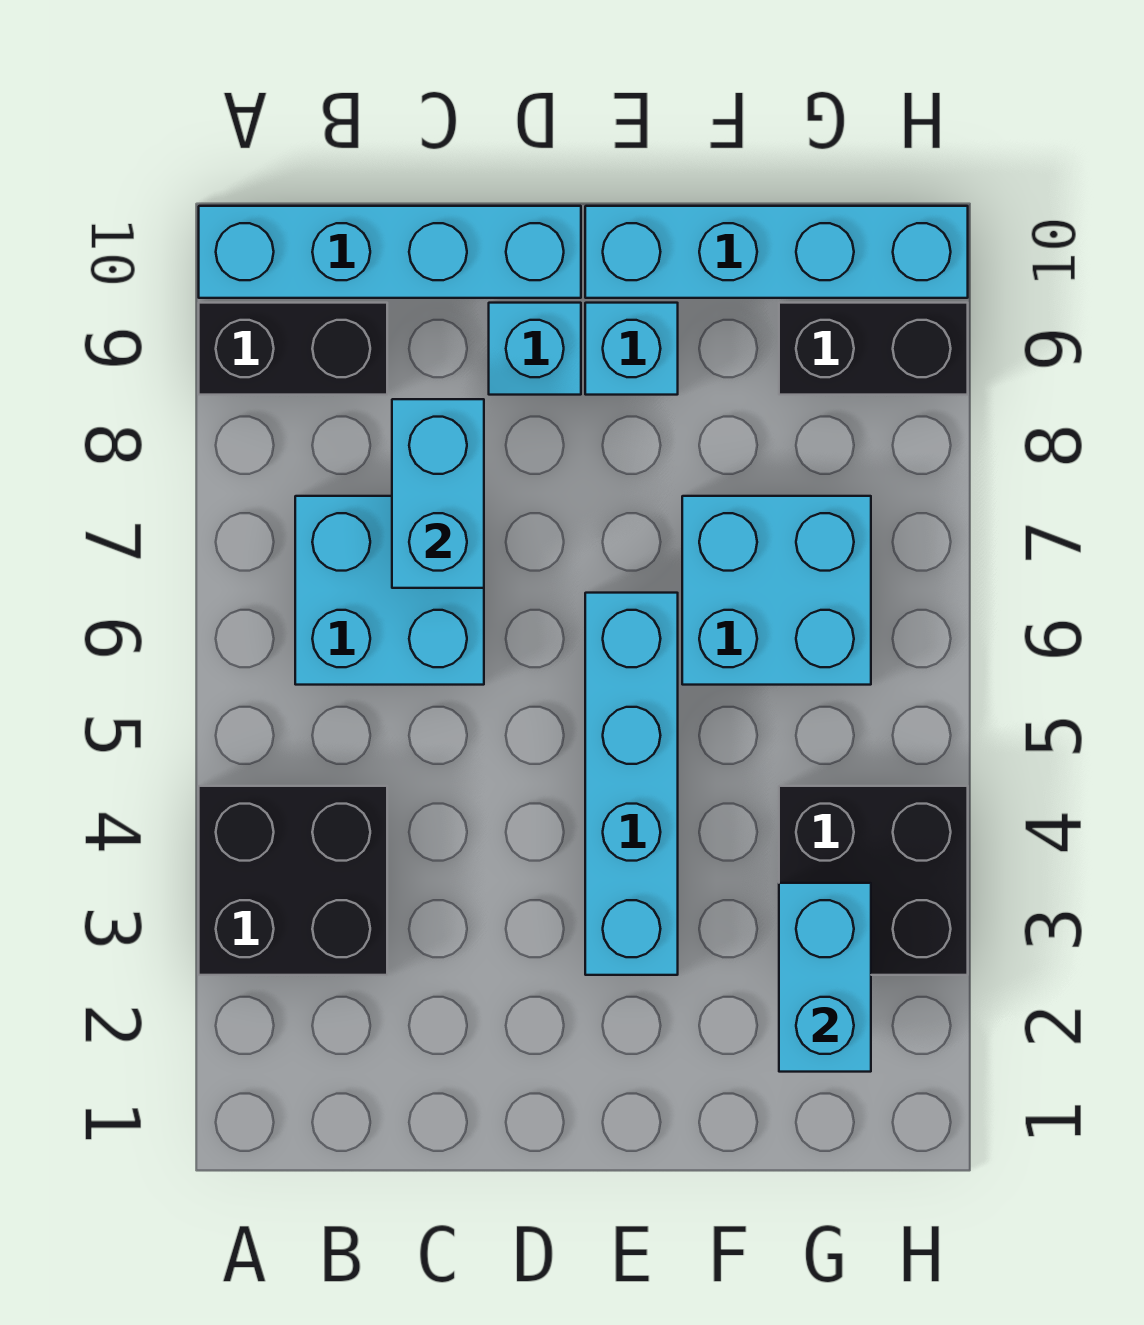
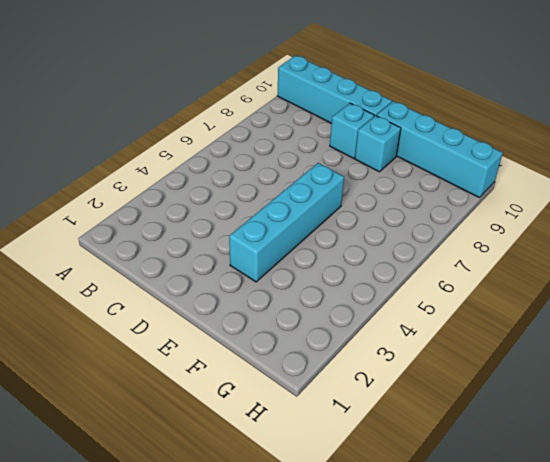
none -> black 2x2 brick [199,786,387,975]
none -> black 1x2 brick [199,303,387,395]
none -> cyan 2x2 brick [295,496,484,685]

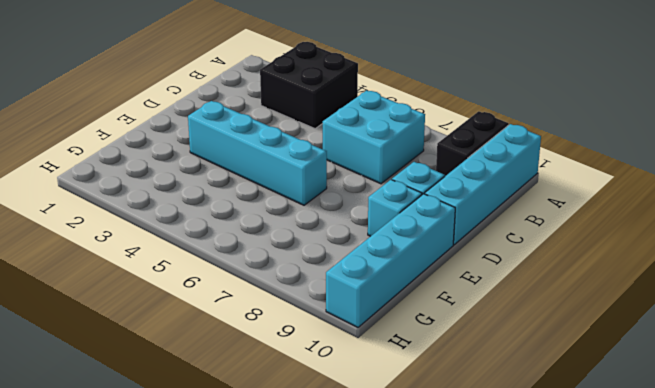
none -> cyan 2x2 brick [682,496,871,685]
none -> black 2x2 brick [779,786,968,975]
none -> black 1x2 brick [779,303,968,395]

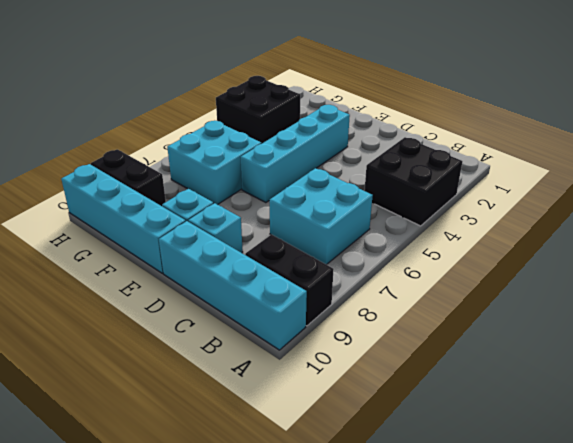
none -> cyan 1x2 brick [392,399,484,588]
none -> cyan 1x2 brick [779,883,871,1072]

